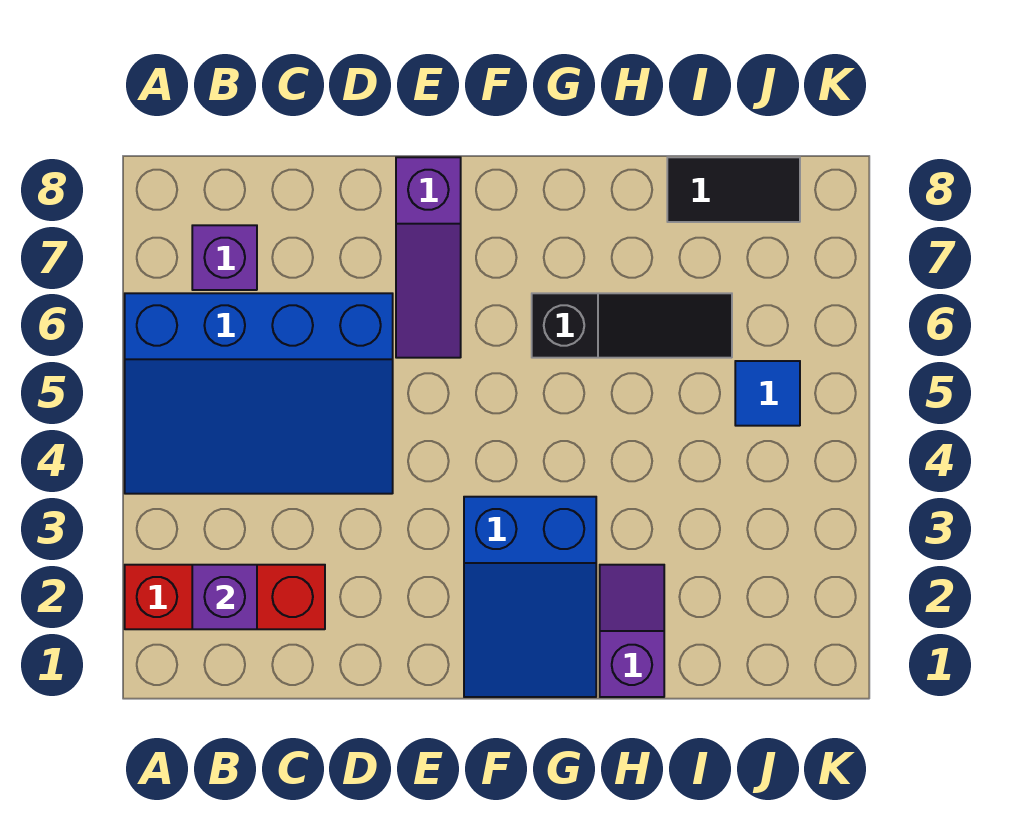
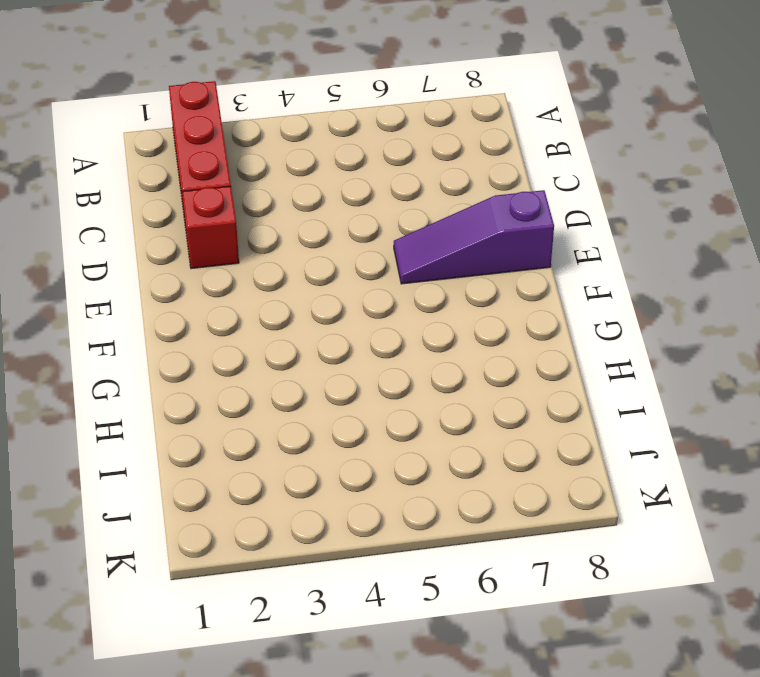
red 1x1 brick [182,186,239,269] -> none
none -> blue 3x4 slope [125,293,393,494]
none -> purple 1x1 brick [192,225,257,290]

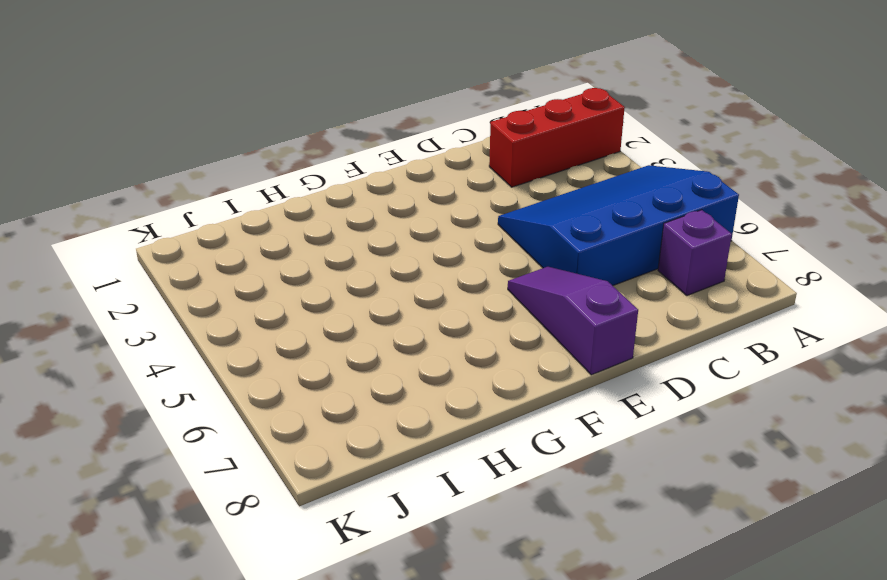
none -> blue 2x3 slope [464,497,596,697]
none -> black 1x3 slope [532,293,732,358]

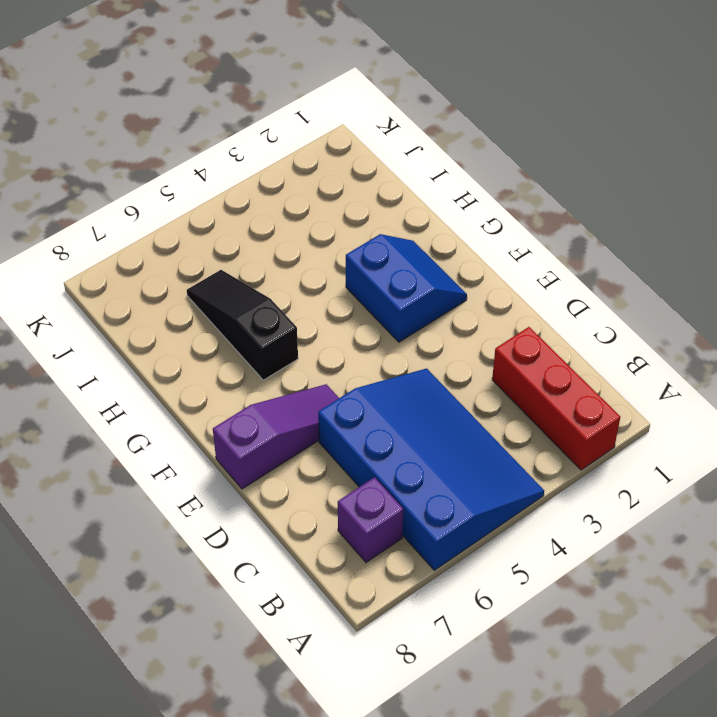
blue 2x2 slope [346,234,467,342] -> blue 2x3 slope [464,497,596,697]
none -> purple 1x2 slope [600,565,664,697]
none -> black 1x2 tile [667,157,800,222]

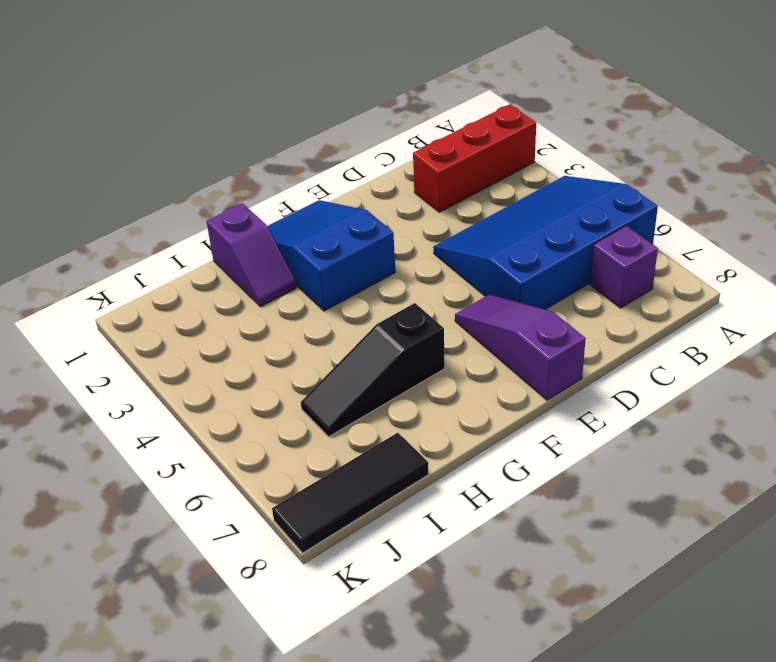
black 1x3 tile [272,433,429,553] -> black 1x2 tile [667,157,800,222]
none -> blue 1x1 tile [735,361,800,426]
none -> purple 1x1 brick [192,565,257,629]

